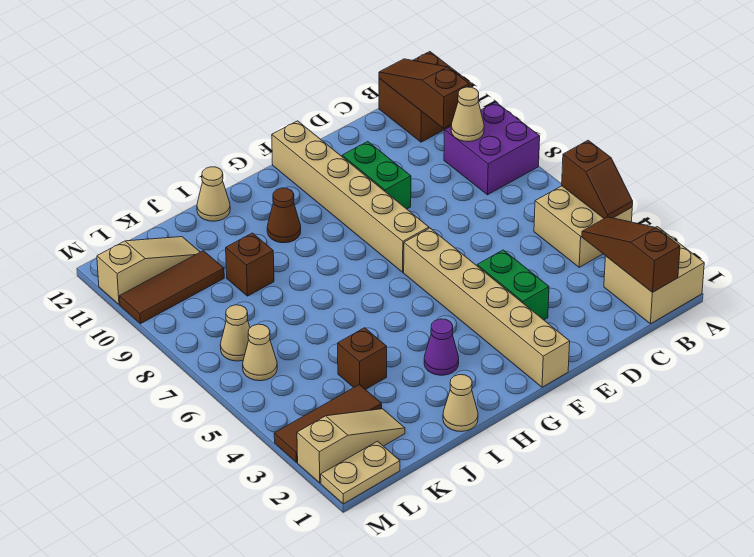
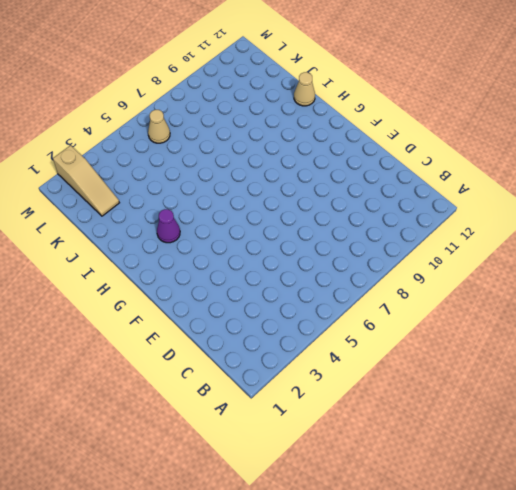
none -> tan 2x2 brick [604,227,704,324]
none -> tan 2x2 brick [534,186,632,267]
none -> purple 2x2 brick [444,102,540,195]

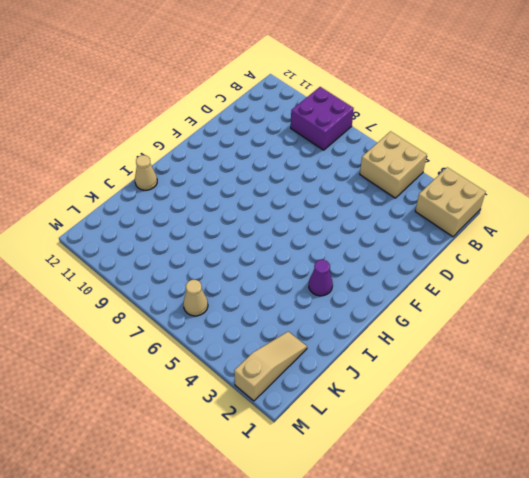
none -> brown 2x2 brick [379,52,473,142]
none -> green 1x2 brick [477,250,549,320]
none -> green 1x2 brick [342,142,411,209]

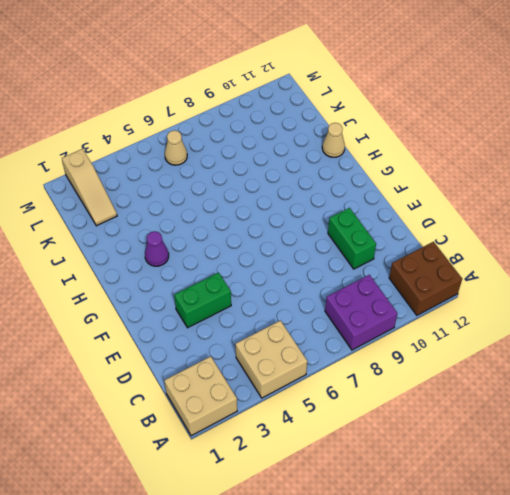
green 1x2 brick [328,208,376,269] -> green 1x2 brick turned to [342,142,411,209]
none -> tan 1x6 brick [404,228,570,387]
none -> tan 1x6 brick [272,121,429,272]
none -> brown 1x1 cone [267,188,301,243]

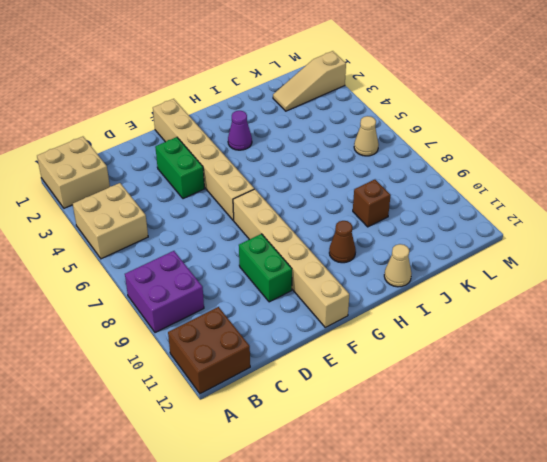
none -> tan 1x1 cone [443,375,478,432]
none -> brown 1x1 brick [338,328,387,390]
none -> brown 1x3 tile [274,384,382,462]

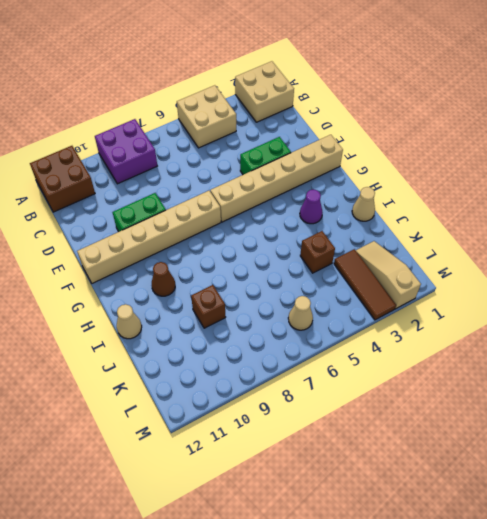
none -> brown 1x3 tile [120,251,224,324]
none -> tan 1x3 slope [97,237,200,305]
none -> tan 1x2 plate [321,441,400,504]

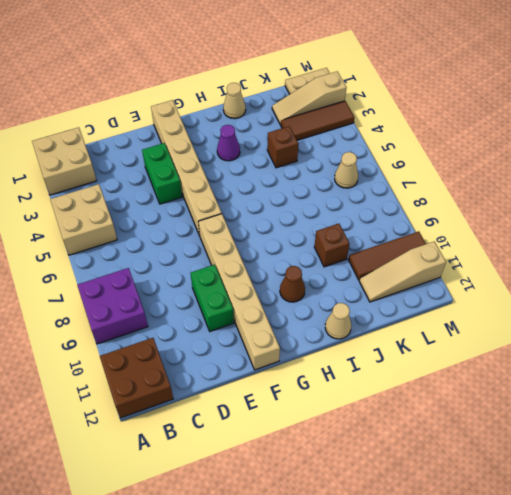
none -> tan 1x1 cone [220,305,250,361]
none -> brown 1x2 slope [562,140,633,219]
none -> brown 1x3 slope [582,217,680,292]

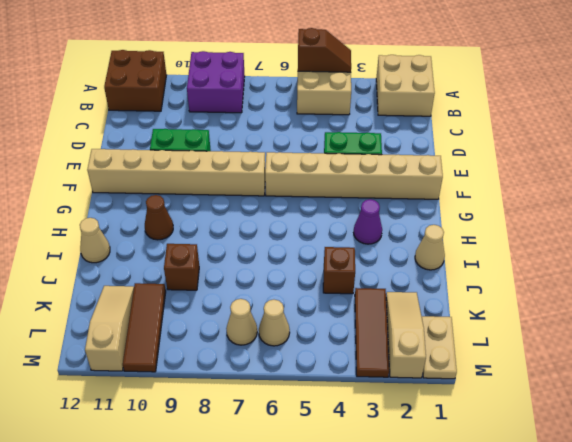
none -> brown 1x3 slope [582,217,680,292]
none -> tan 1x1 cone [451,87,484,142]
none -> brown 1x3 slope [379,59,469,128]

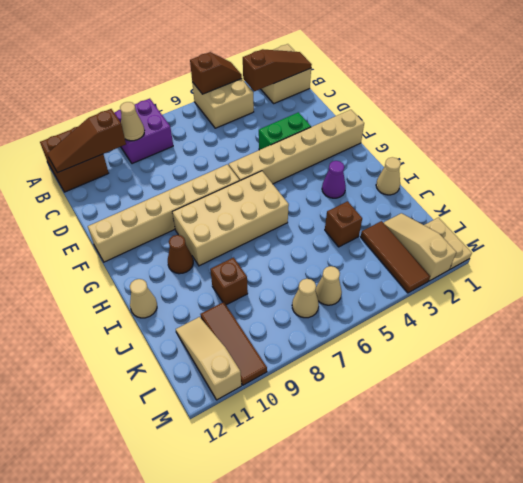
brown 1x3 slope [243,49,312,91] -> brown 1x3 slope turned to [582,217,680,292]
tan 2x4 brick [172,171,289,266] -> none
none -> green 1x2 brick [342,142,411,209]

